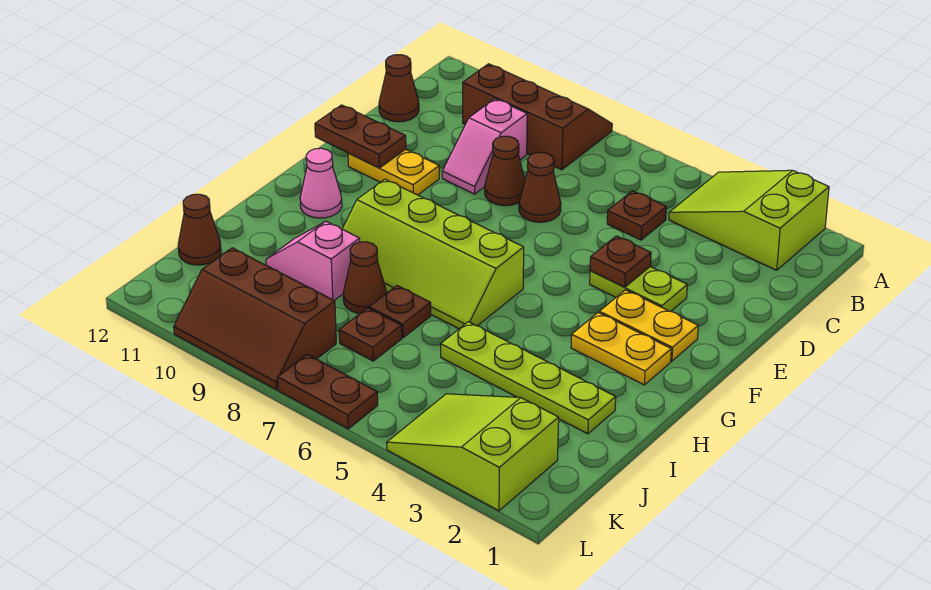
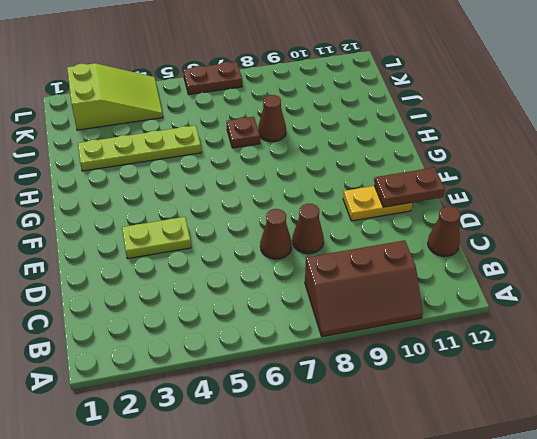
none -> lime 2x3 slope [669,170,829,270]
none -> brown 1x1 plate [607,191,666,240]
none -> pink 1x2 slope [442,99,527,194]

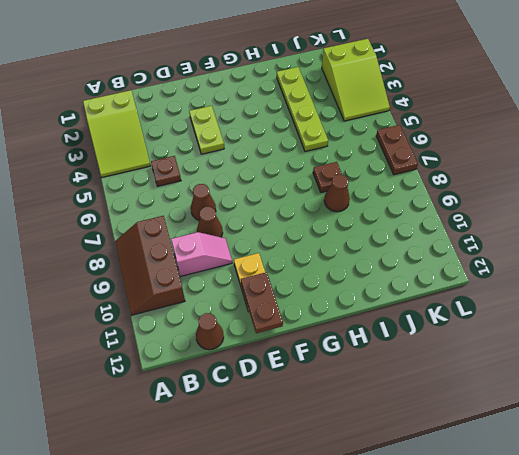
none -> yellow 1x2 plate [599,290,698,361]
none -> yellow 1x2 plate [571,313,671,385]
none -> lime 2x4 slope [342,179,524,329]

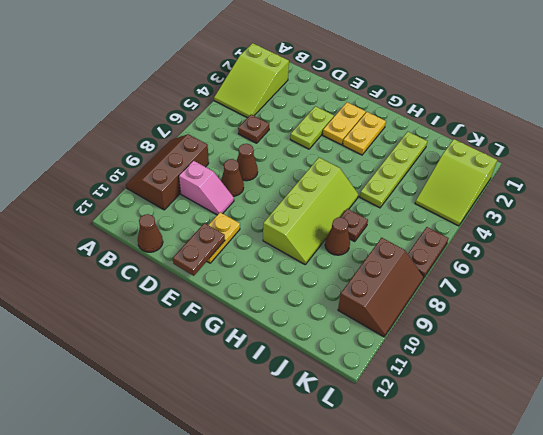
none -> pink 1x1 cone [300,148,342,218]
none -> pink 1x2 slope [266,221,360,300]
none -> brown 1x1 plate [339,308,402,361]

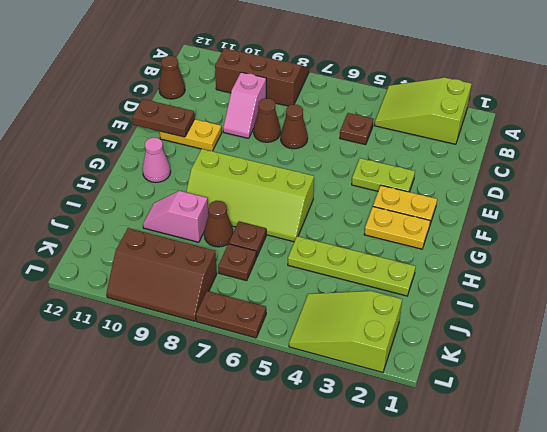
none -> brown 1x1 cone [178,194,221,265]
none -> brown 1x1 plate [590,236,651,287]

